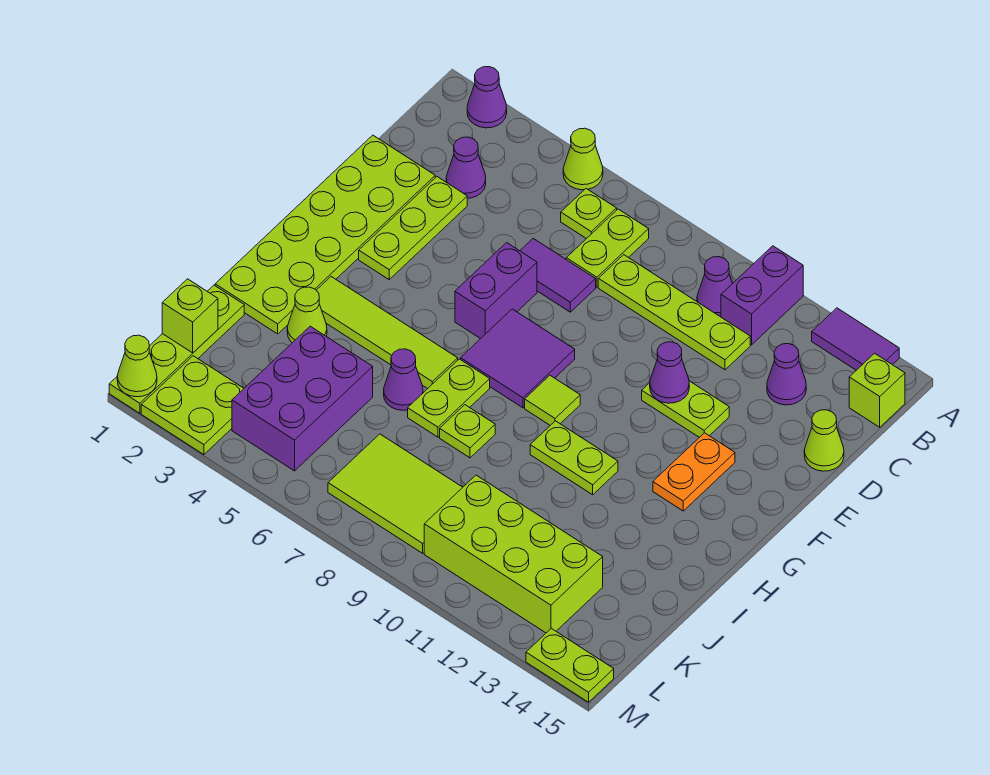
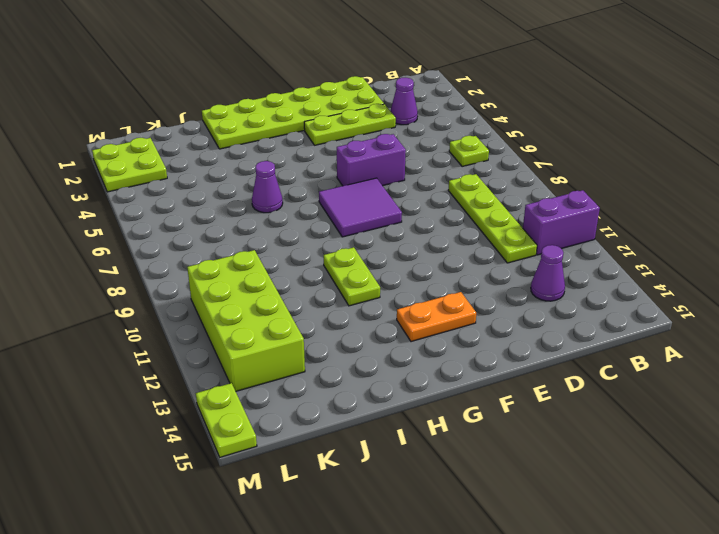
none -> purple 1x1 cone [467,67,507,128]
none -> lime 1x1 cone [563,128,603,190]
none -> purple 1x2 tile [812,308,899,370]
none -> lime 1x2 plate [566,209,649,287]

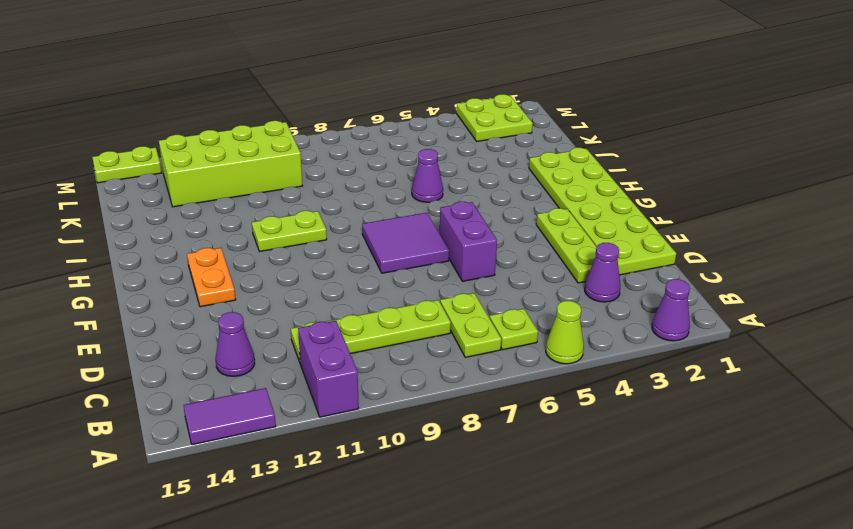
none -> purple 1x1 cone [697,257,733,317]
none -> lime 1x1 brick [849,353,905,427]
none -> purple 1x2 tile [520,239,596,312]
none -> lime 1x1 cone [804,410,844,471]

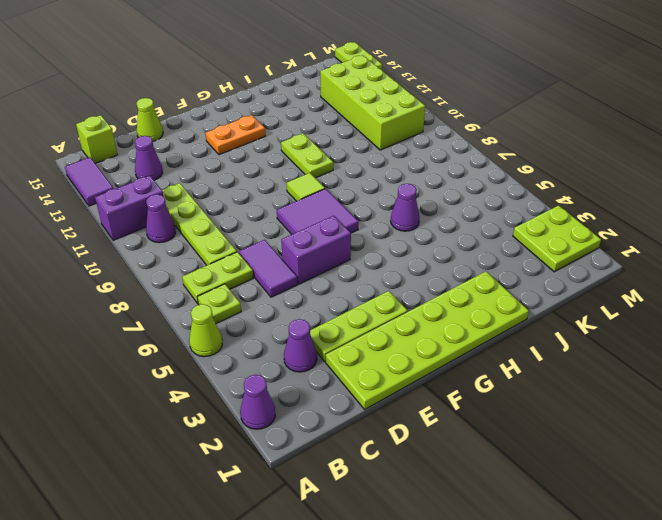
none -> lime 1x2 plate [642,381,729,437]
none -> lime 1x4 tile [316,277,458,389]
none -> lime 1x2 plate [408,359,490,437]
none -> lime 1x1 cone [287,287,327,343]

